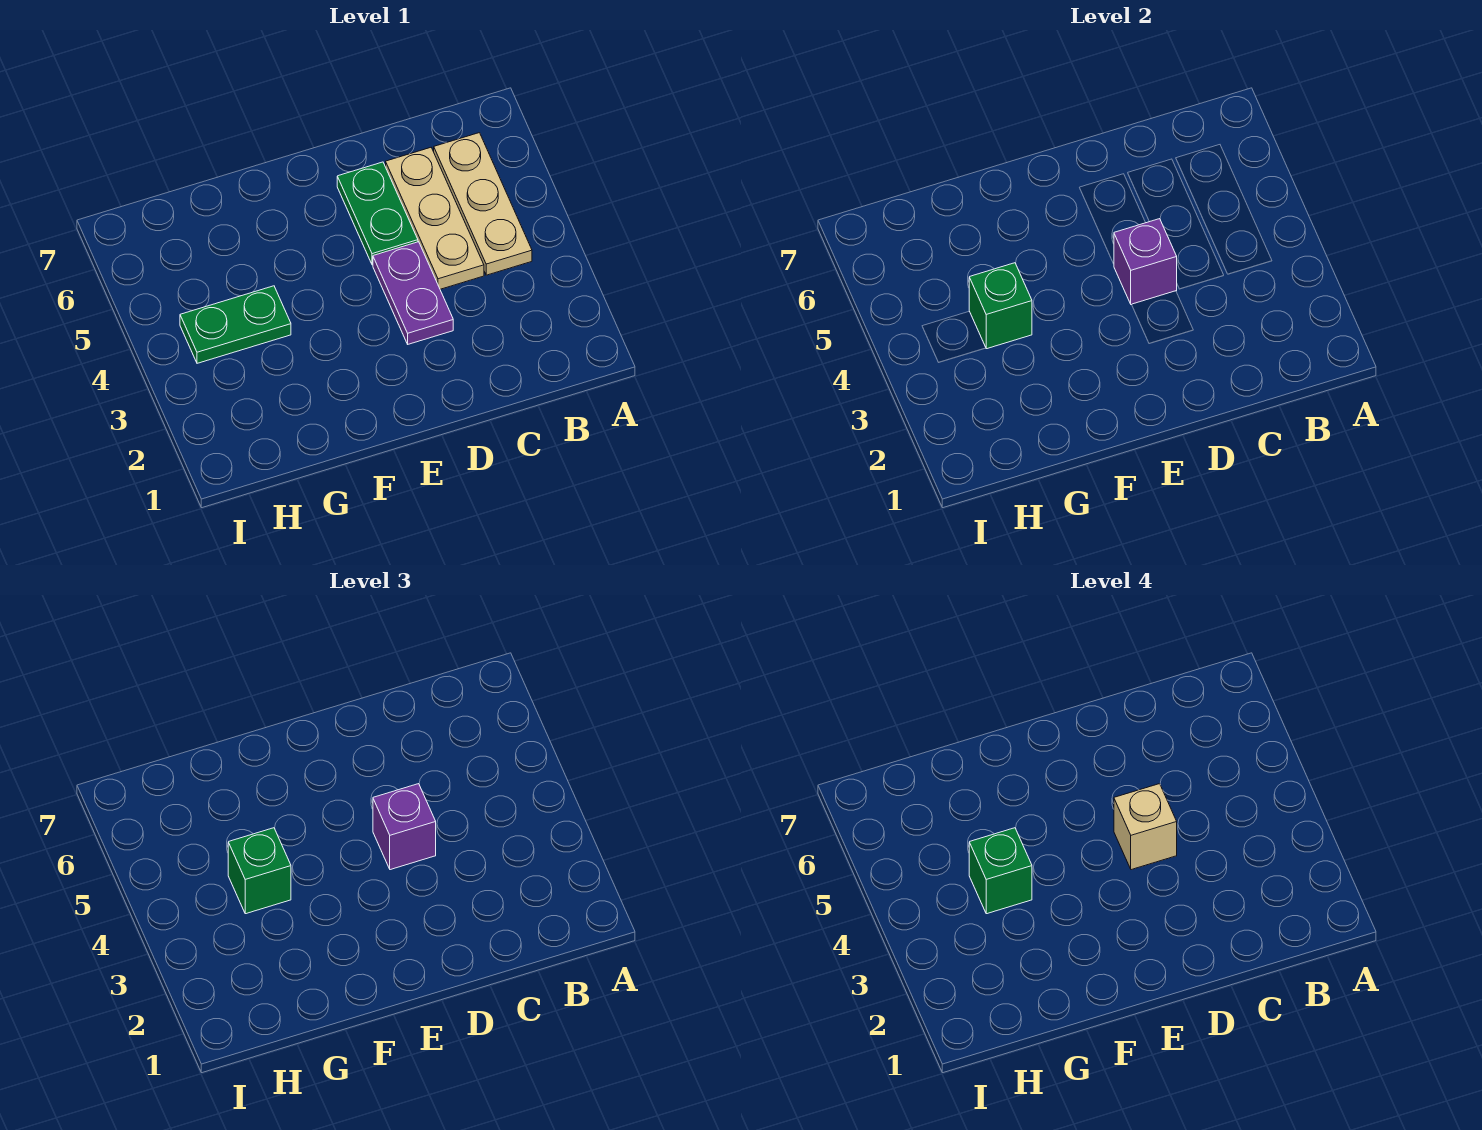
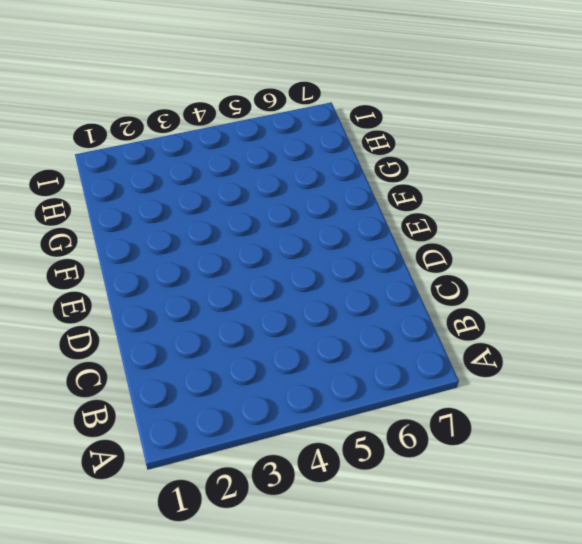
none -> tan 1x3 plate [434,133,532,275]
none -> tan 1x3 plate [386,148,484,289]

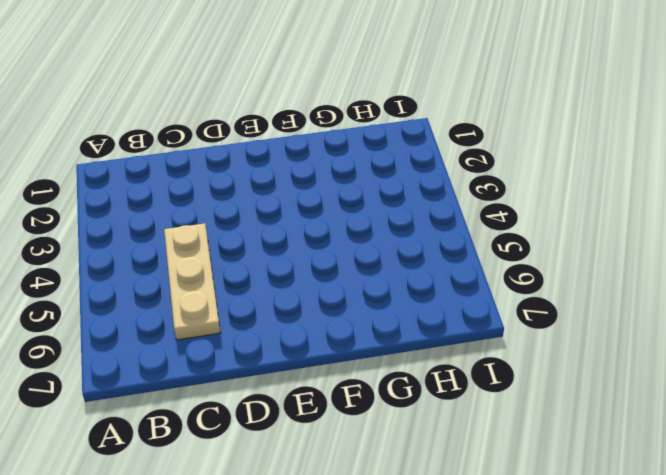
none -> tan 1x3 plate [434,133,532,275]
none -> purple 1x2 plate [373,242,453,344]

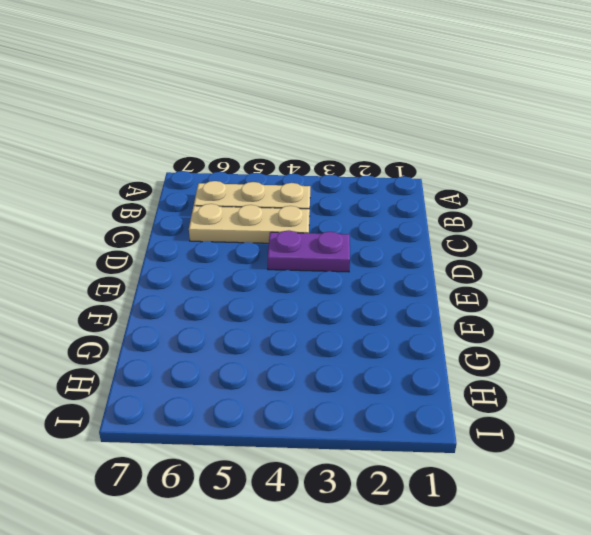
none -> green 1x2 plate [337,162,418,265]
none -> green 1x2 plate [180,286,291,363]

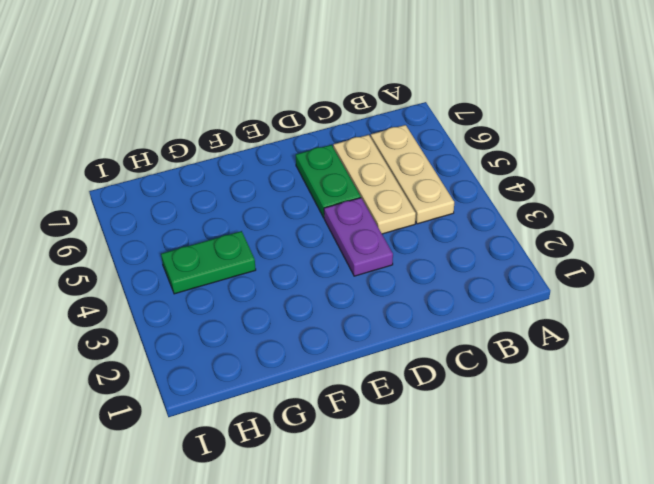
none -> purple 1x1 brick [1114,219,1177,305]
none -> green 1x1 brick [969,263,1032,349]

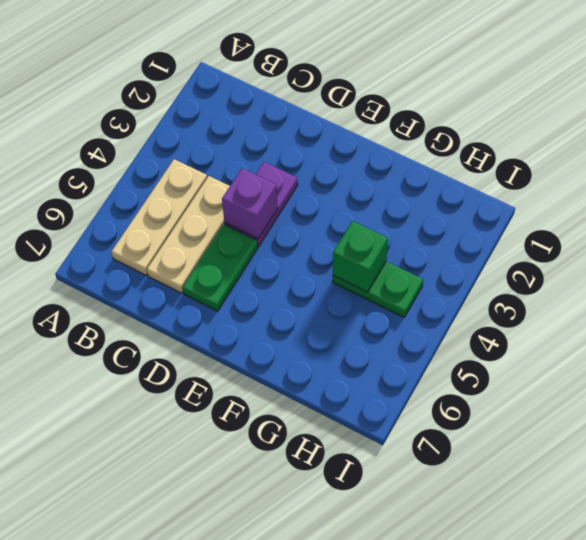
none -> purple 1x1 brick [373,784,436,870]
none -> green 1x1 brick [228,828,291,914]

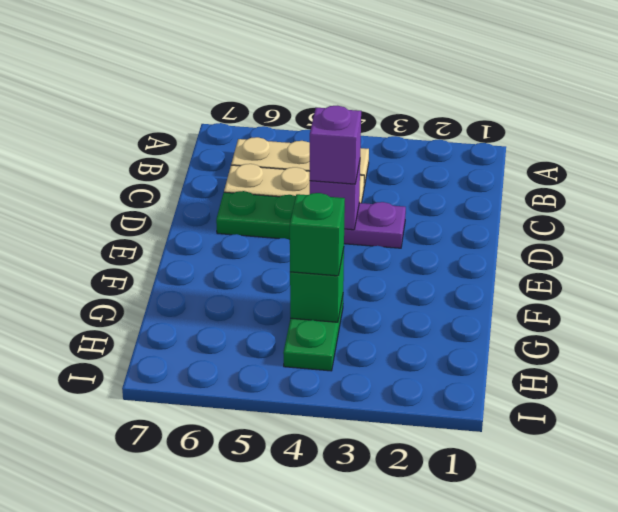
none -> tan 1x1 brick [1114,784,1177,870]
none -> green 1x1 brick [969,828,1032,914]

